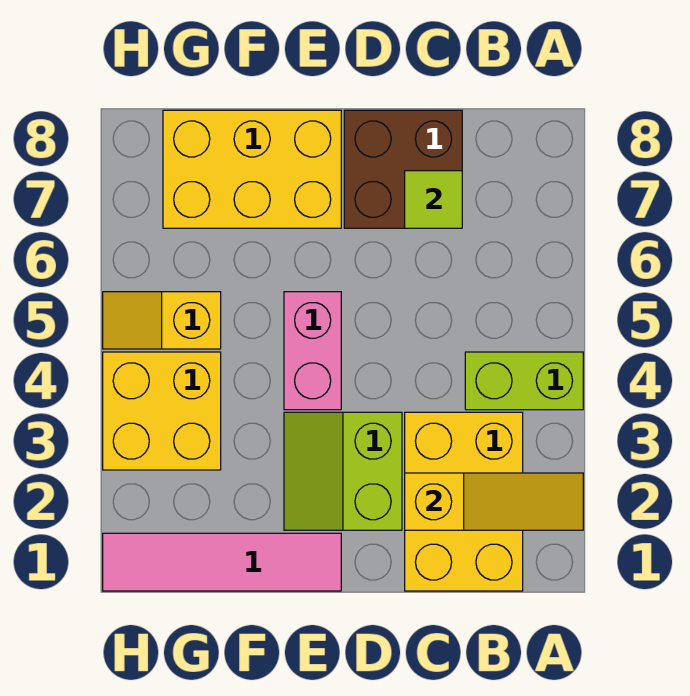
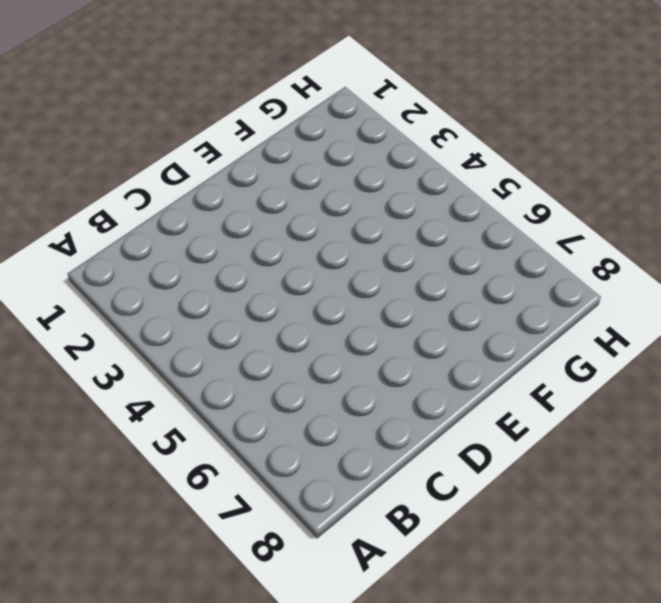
none -> lime 1x2 brick [465,352,583,410]
none -> yellow 2x3 brick [405,412,523,591]

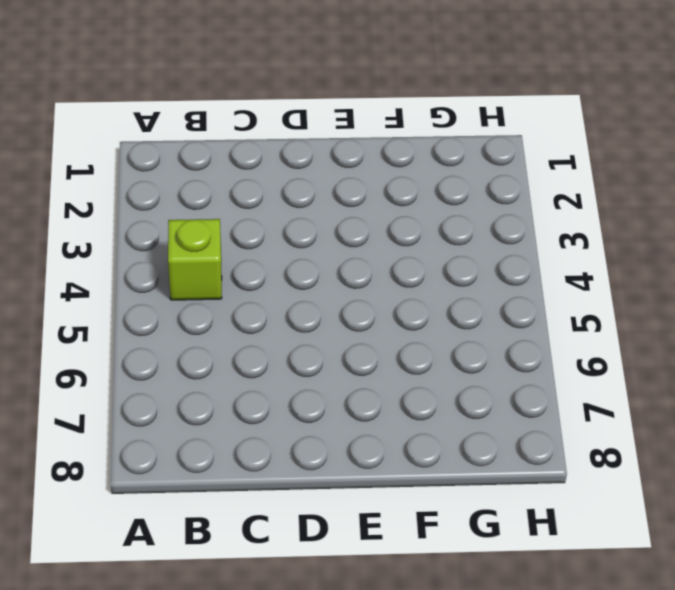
lime 1x1 brick [168,219,222,300] -> lime 1x2 brick [465,352,583,410]
none -> yellow 2x3 brick [405,412,523,591]
none -> brown 2x2 brick [344,110,462,228]

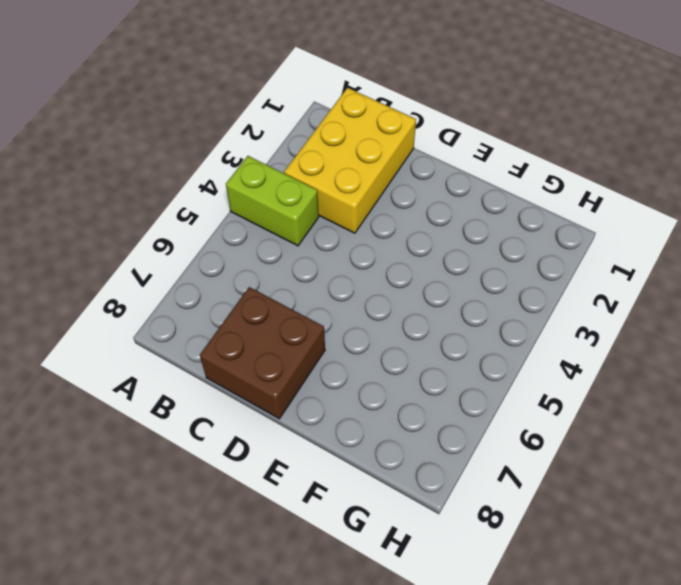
none -> lime 2x2 slope [284,412,402,530]
none -> pink 1x4 tile [103,533,341,591]

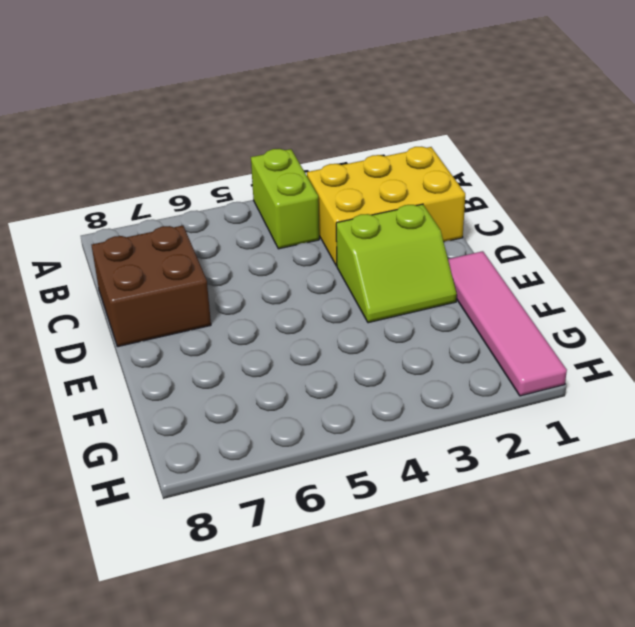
none -> pink 1x2 brick [284,292,341,410]
none -> yellow 2x3 brick [163,110,341,228]

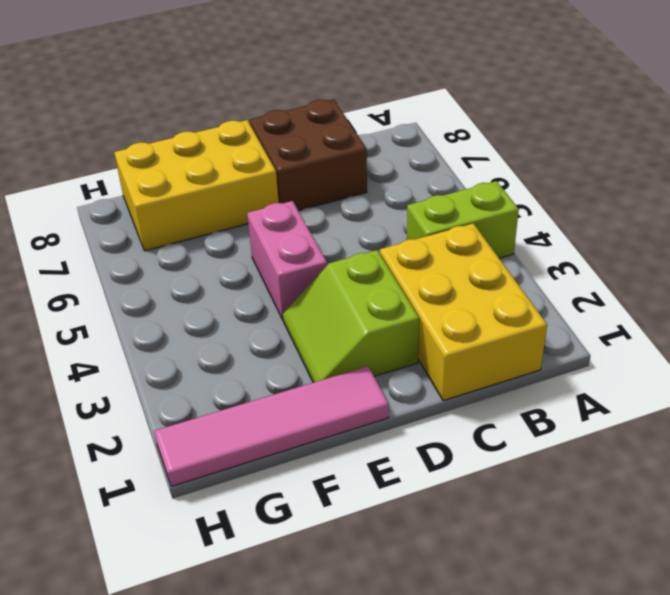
none -> yellow 2x2 brick [103,352,221,470]
none -> yellow 1x2 slope [103,292,221,349]

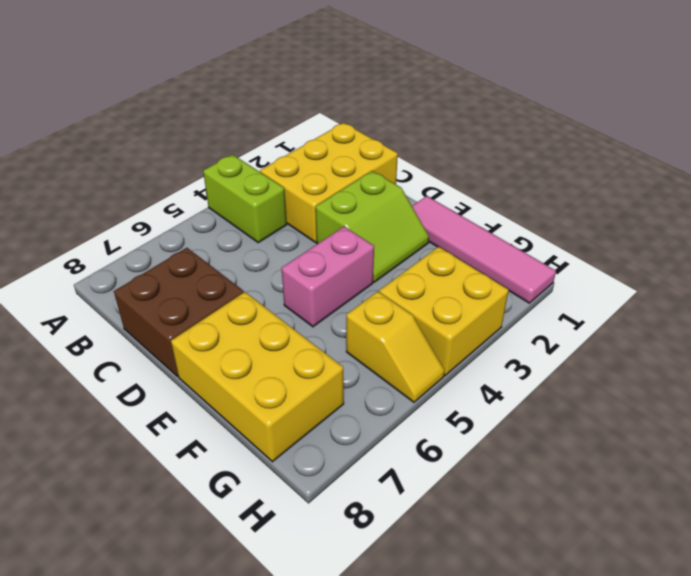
none -> yellow 1x3 slope [405,473,583,530]
none -> lime 1x1 tile [405,171,462,228]

